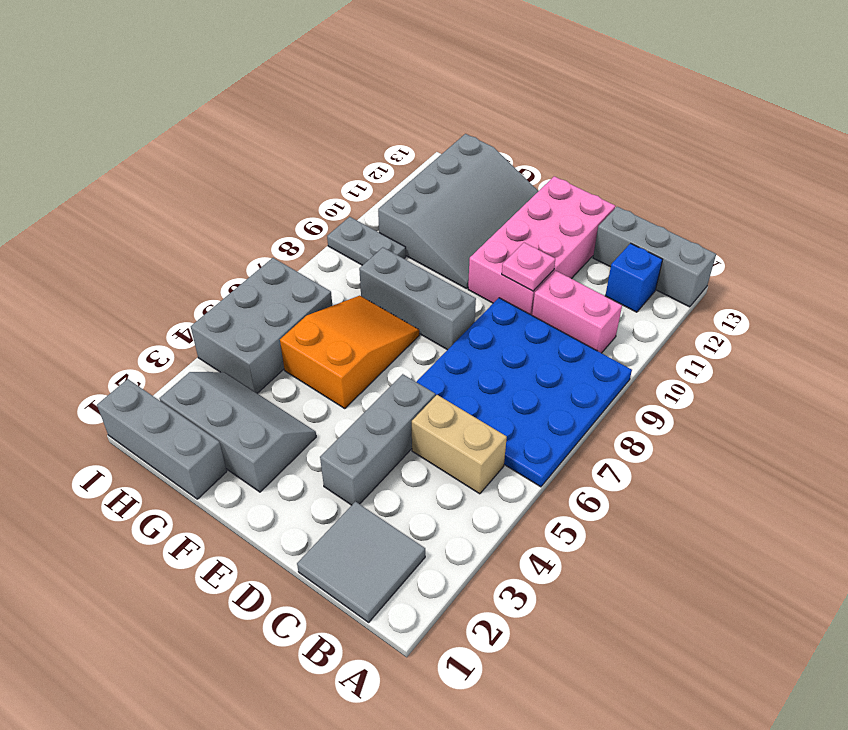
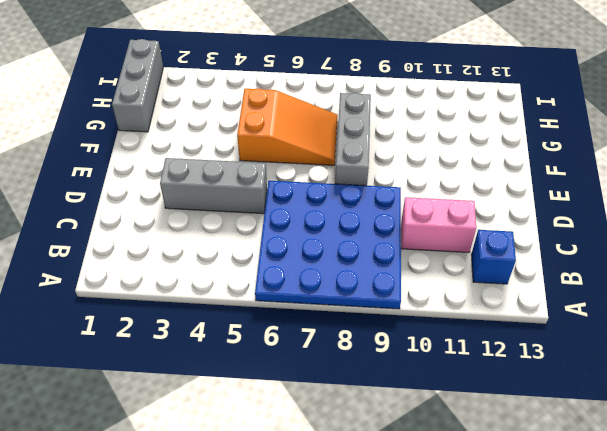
pink 1x2 brick [401,197,476,253] -> pink 1x2 brick turned to [532,271,622,353]
none -> grey 1x3 brick [593,207,716,307]
none -> grey 2x2 tile [297,501,425,622]
none -> tan 1x2 brick [412,395,507,494]

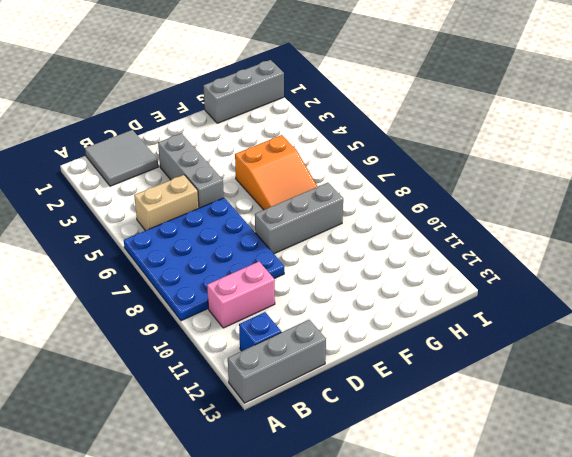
none -> pink 2x4 brick [468,176,615,315]
none -> grey 2x3 slope [160,372,316,492]
none -> grey 3x4 slope [378,134,538,289]

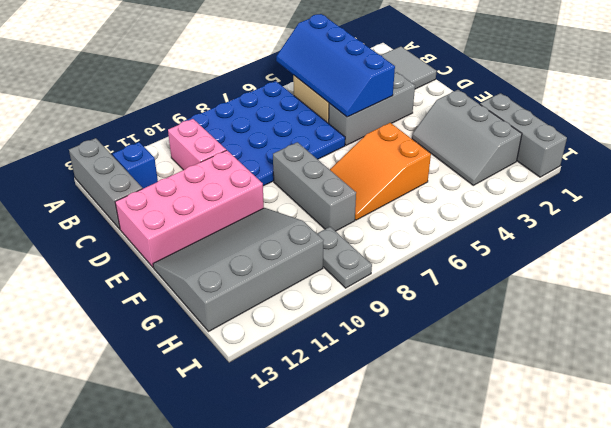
blue 2x4 slope [276,14,395,117] -> none
none -> grey 2x3 brick [191,258,332,393]
none -> pink 1x1 plate [502,243,555,291]

